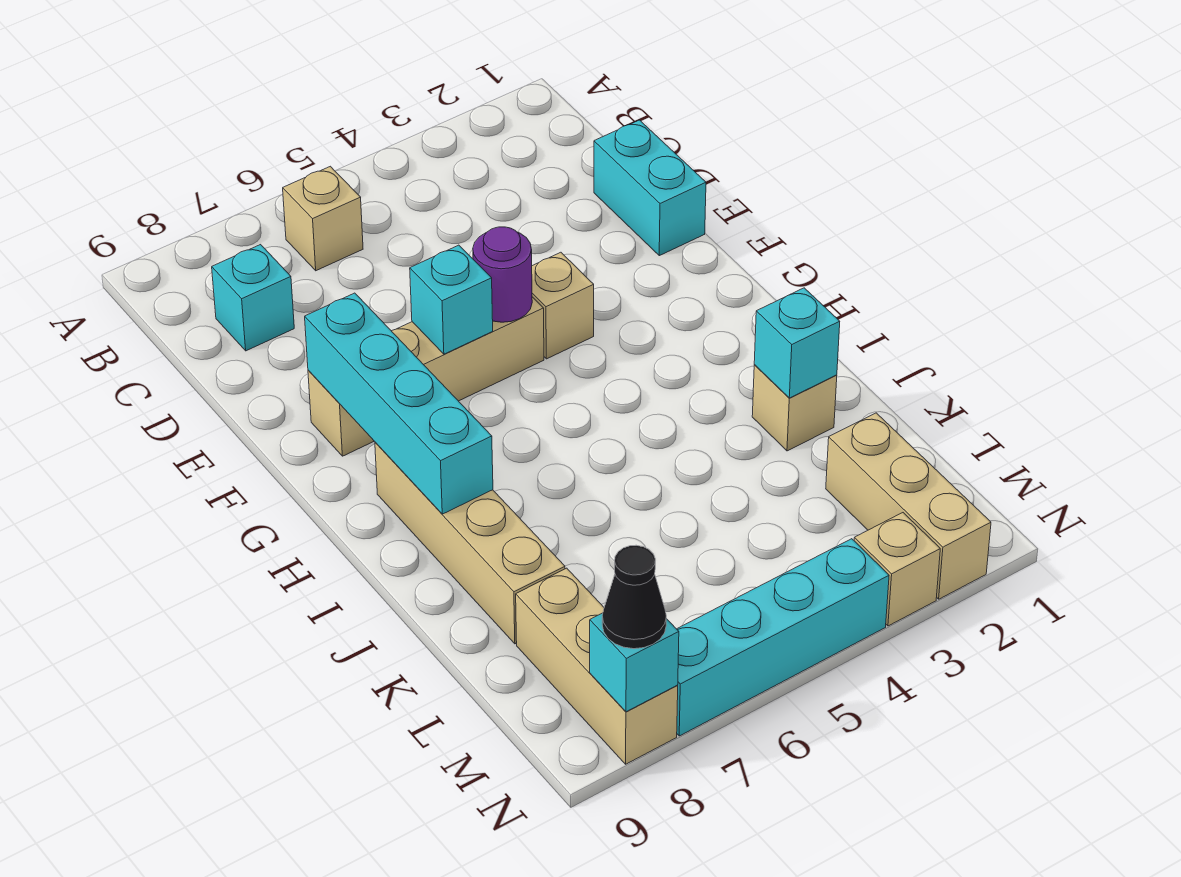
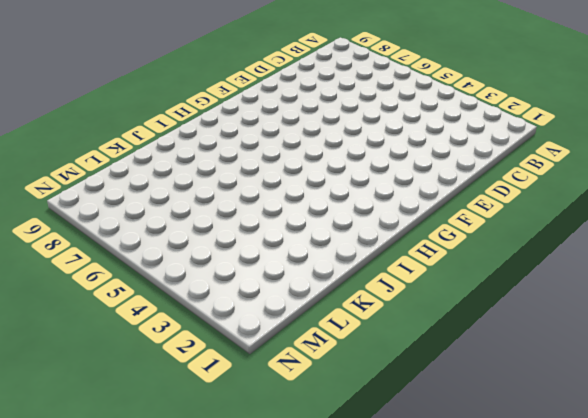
none -> tan 1x1 brick [283,166,363,271]
none -> cyan 1x1 brick [212,245,294,351]
none -> cyan 1x2 brick [594,120,706,256]

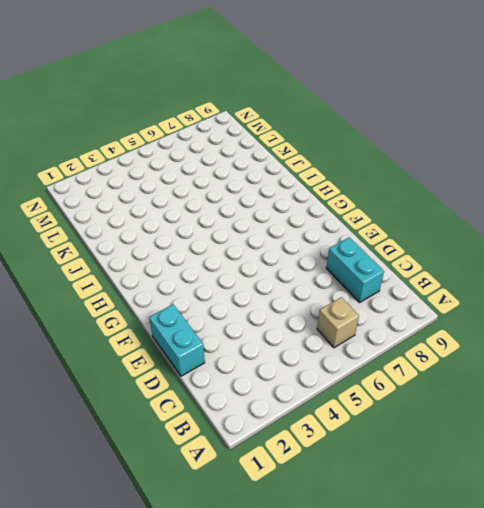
cyan 1x2 brick [326,237,384,302] -> cyan 1x1 brick [212,245,294,351]
none -> tan 1x1 brick [532,252,594,359]
none -> tan 1x4 brick [308,297,544,456]
none -> tan 1x4 brick [375,442,565,644]

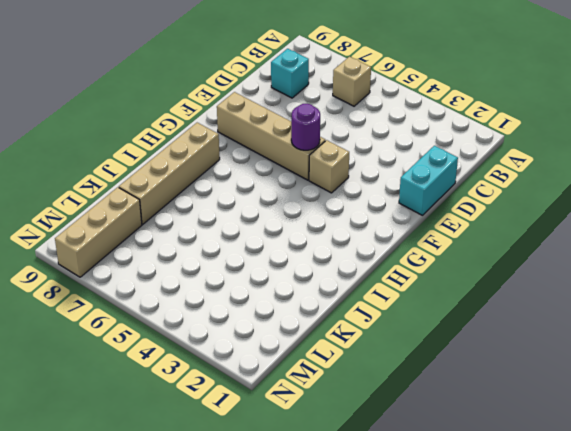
none -> tan 1x1 brick [752,365,837,451]
none -> tan 1x3 brick [826,413,991,599]
none -> tan 1x1 brick [854,513,940,626]

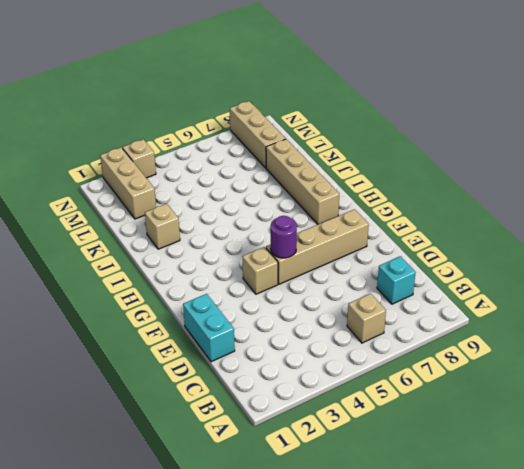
none -> cyan 1x4 brick [677,539,889,736]
none -> cyan 1x1 brick [410,245,493,354]
none -> cyan 1x4 brick [305,293,493,514]

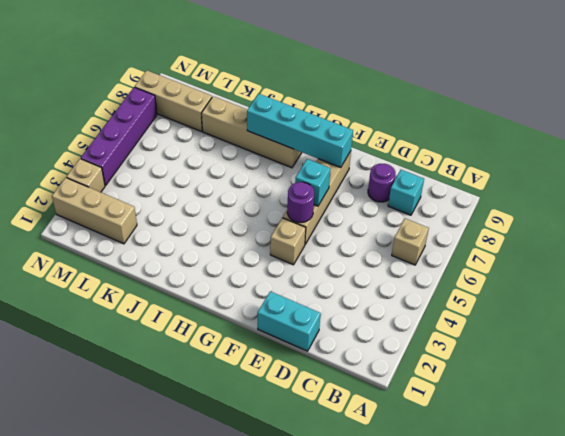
purple 1x1 round brick [368,164,396,202] -> none
purple 1x4 brick [81,87,157,185] -> cyan 1x4 brick [677,539,889,736]
none -> tan 1x1 brick [752,365,837,451]
none -> cyan 1x1 brick [754,288,840,398]
none -> cyan 1x1 brick [590,613,679,712]

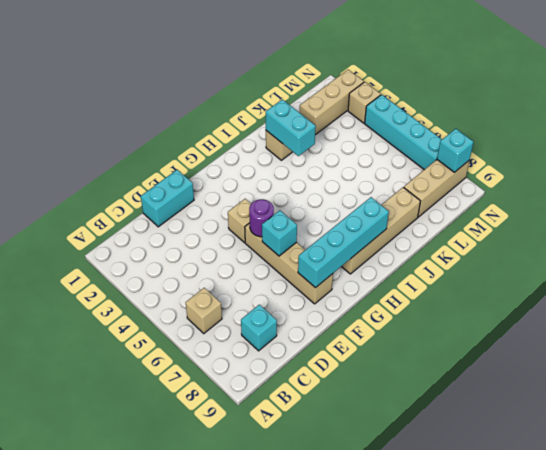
cyan 1x2 brick [266,99,316,156] -> cyan 1x1 brick [754,288,840,398]
none -> black 1x1 cone [602,545,666,649]

